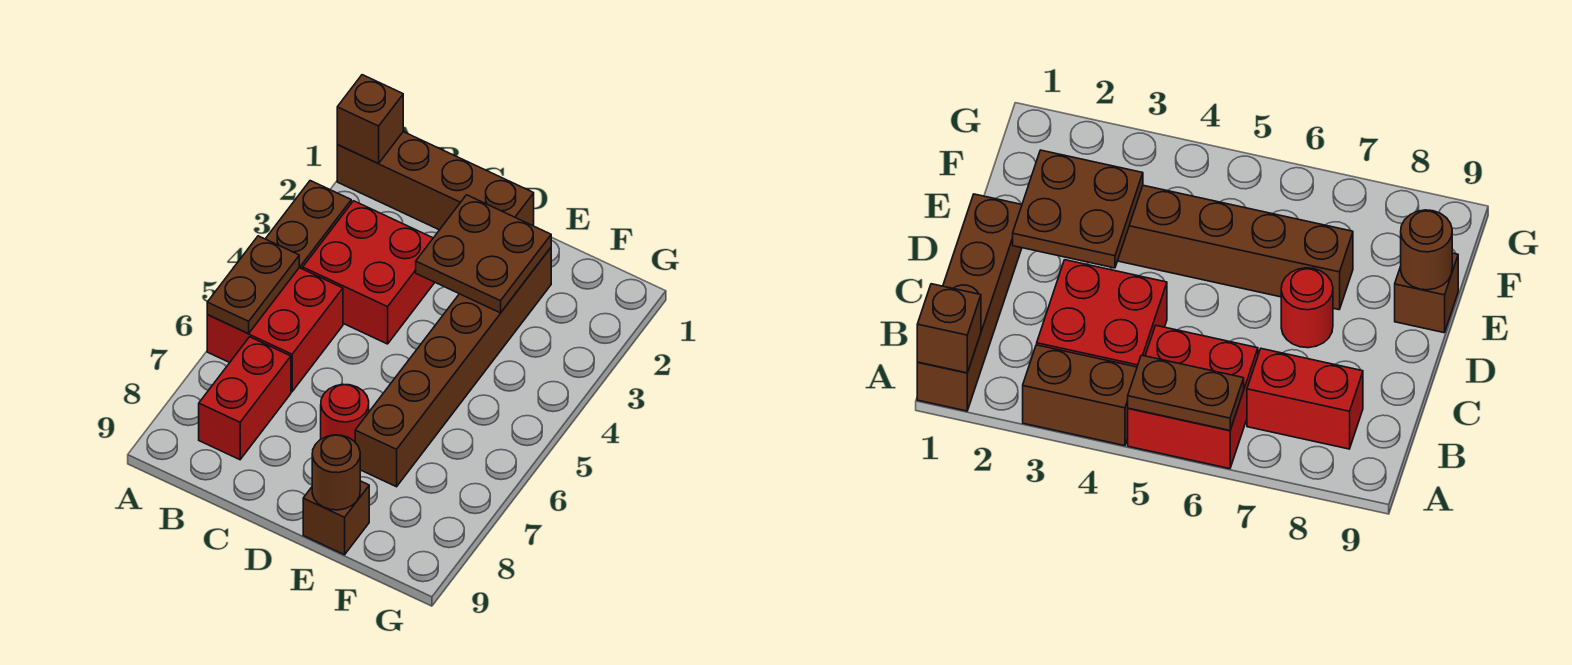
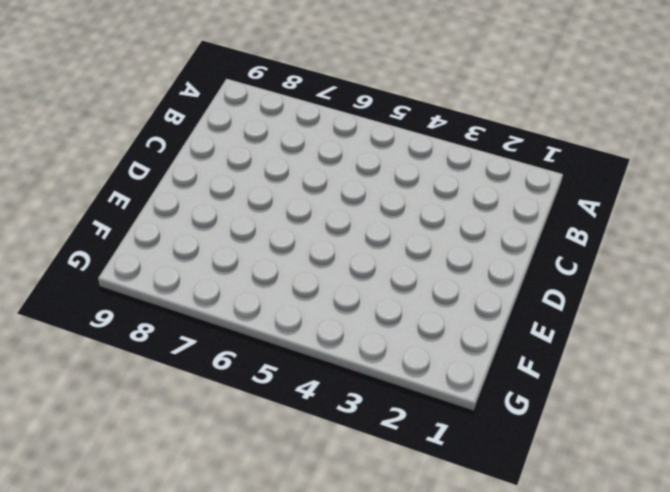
none -> brown 1x4 brick [337,132,534,230]
none -> brown 1x2 brick [266,181,351,269]
none -> red 2x2 brick [207,268,343,392]

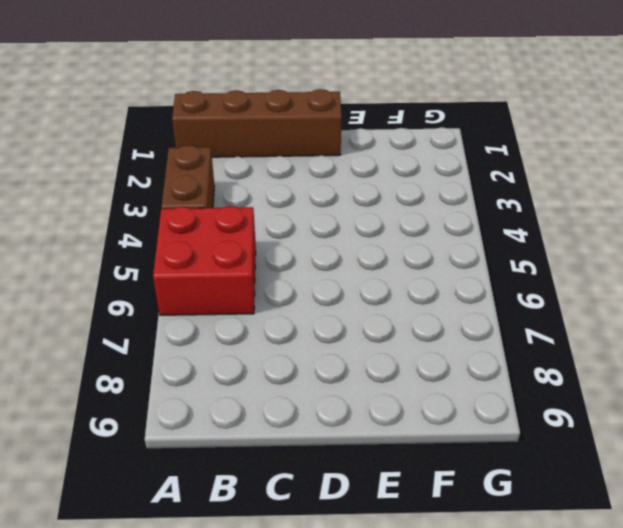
none -> red 2x2 brick [303,201,435,344]
none -> red 1x2 brick [199,337,291,460]
none -> red 1x1 round brick [321,384,369,442]

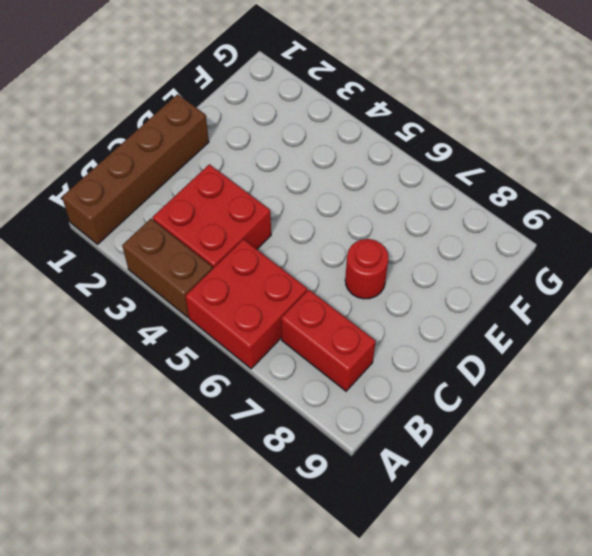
none -> brown 1x6 brick [355,248,551,487]
none -> brown 1x1 brick [303,481,369,555]
none -> brown 1x1 brick [337,75,403,163]

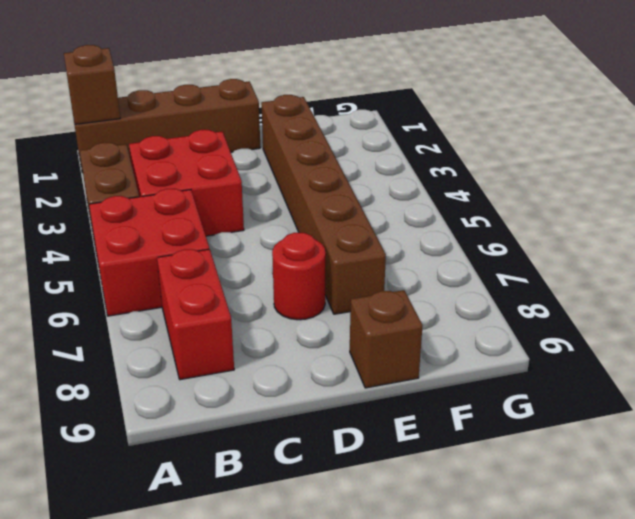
none -> brown 1x2 plate [207,236,299,333]
none -> brown 2x2 plate [416,195,551,313]
none -> brown 1x1 round brick [312,435,360,510]

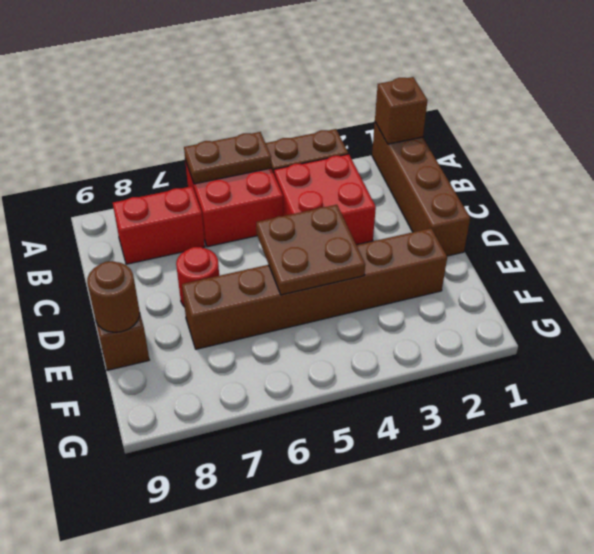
brown 2x2 plate [256,205,365,295] -> brown 2x2 plate moved to [416,195,551,313]

